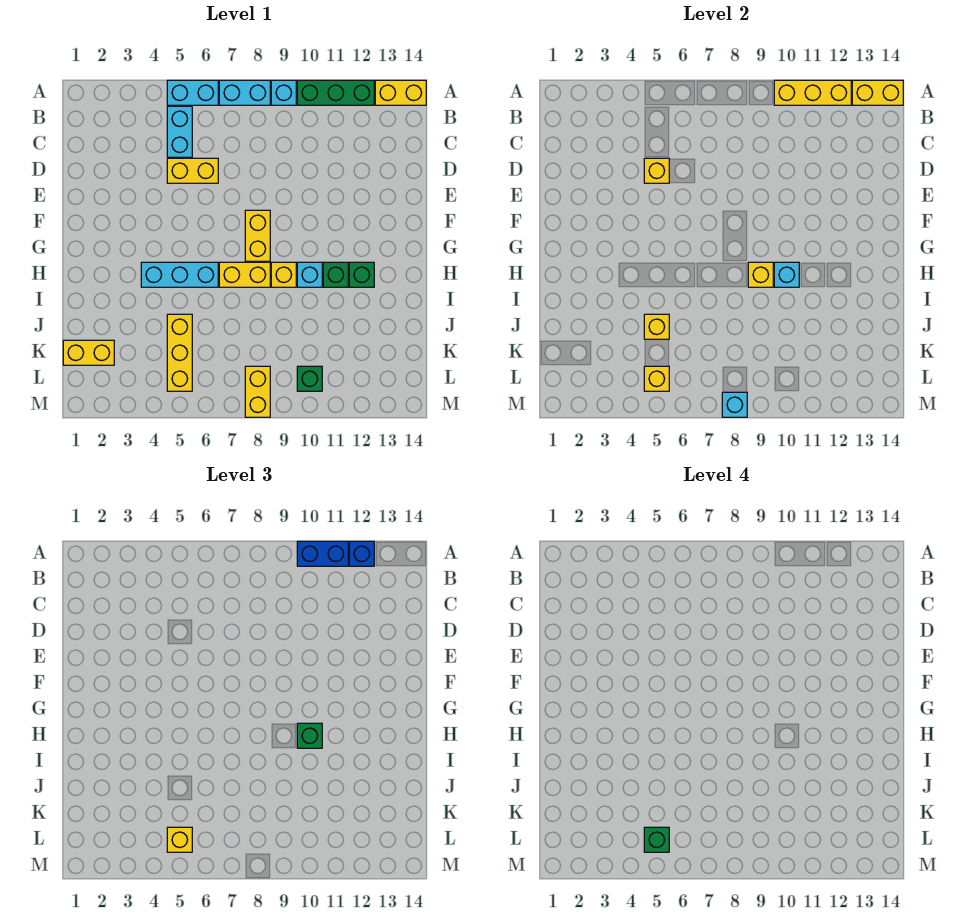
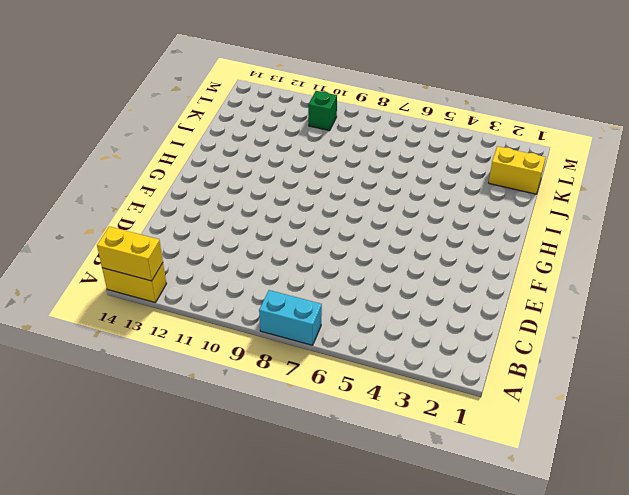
none -> cyan 1x2 brick [167,80,218,105]
none -> cyan 1x1 brick [271,80,296,105]
none -> green 1x3 brick [297,80,374,105]
none -> cyan 1x2 brick [167,106,192,157]

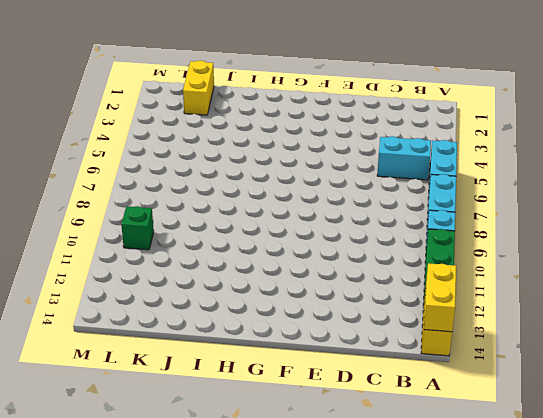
none -> yellow 1x2 brick [167,158,218,183]
none -> yellow 1x2 brick [245,210,270,261]
none -> cyan 1x3 brick [141,262,218,287]
none -> yellow 1x2 brick [219,262,270,287]

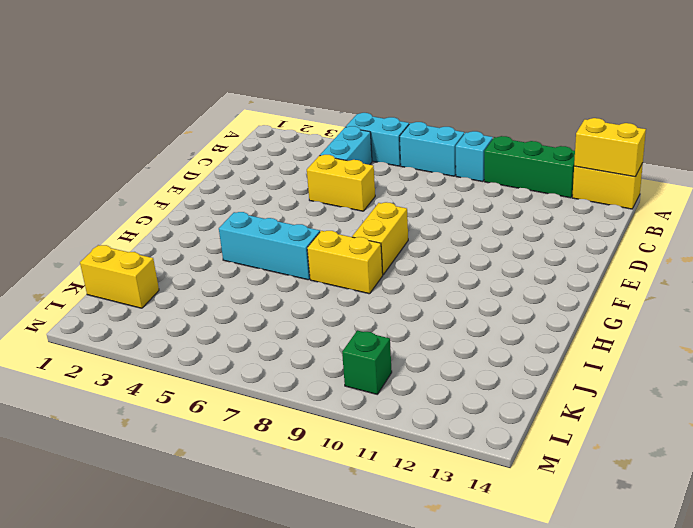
none -> yellow 1x1 brick [271,262,296,287]
none -> cyan 1x1 brick [297,262,322,287]
none -> green 1x1 brick [323,262,348,287]
none -> green 1x1 brick [349,262,374,287]

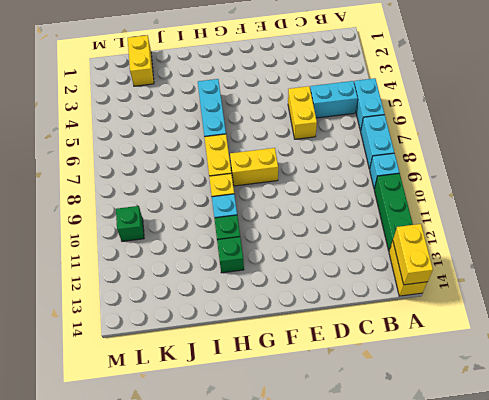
none -> yellow 1x3 brick [167,314,192,391]
none -> yellow 1x2 brick [245,366,270,417]
none -> yellow 1x3 brick [774,80,851,105]
none -> yellow 1x1 brick [644,158,669,183]

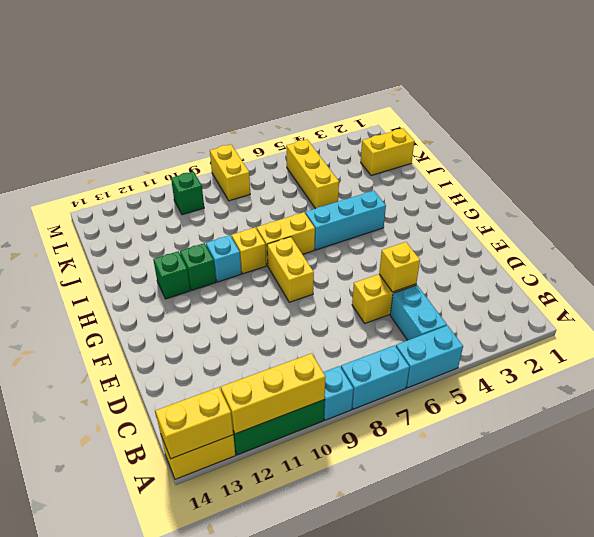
none -> yellow 1x1 brick [748,262,773,287]
none -> cyan 1x1 brick [774,262,799,287]
none -> yellow 1x1 brick [644,314,669,339]
none -> yellow 1x1 brick [644,366,669,391]

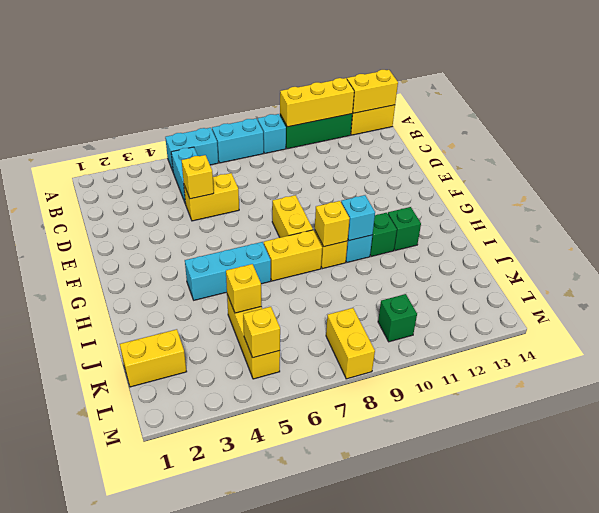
none -> cyan 1x1 brick [722,392,747,417]
none -> blue 1x2 brick [297,541,348,566]
none -> blue 1x1 brick [349,541,374,566]
none -> green 1x1 brick [297,723,322,748]

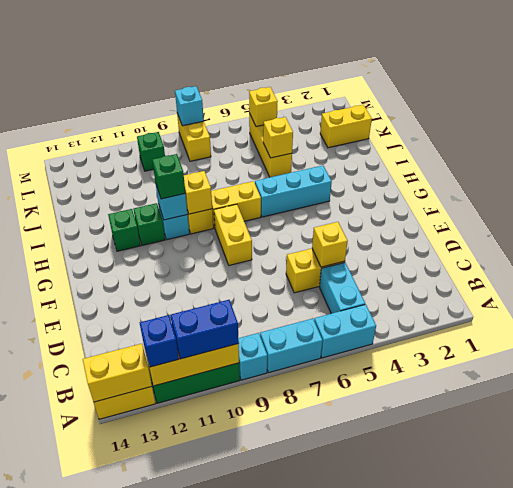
none -> yellow 1x1 brick [167,827,192,852]
none -> green 1x1 brick [644,827,669,852]

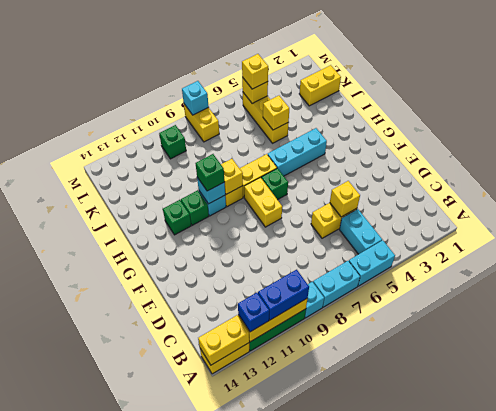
green 1x1 brick [261,168,288,200] -> green 1x1 brick moved to [644,827,669,852]

